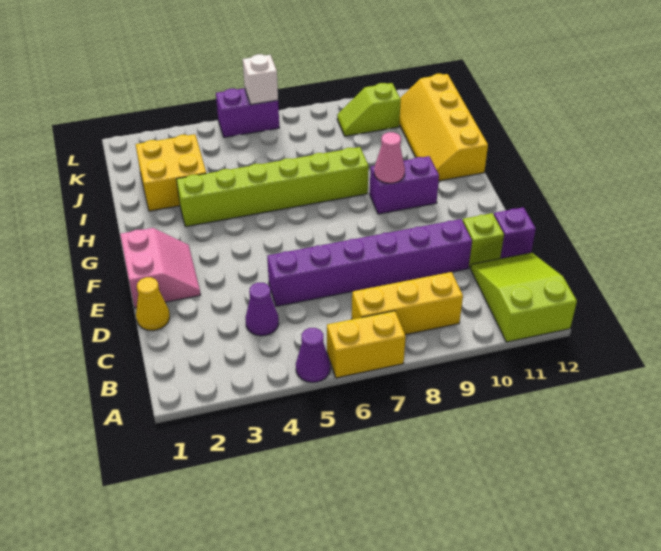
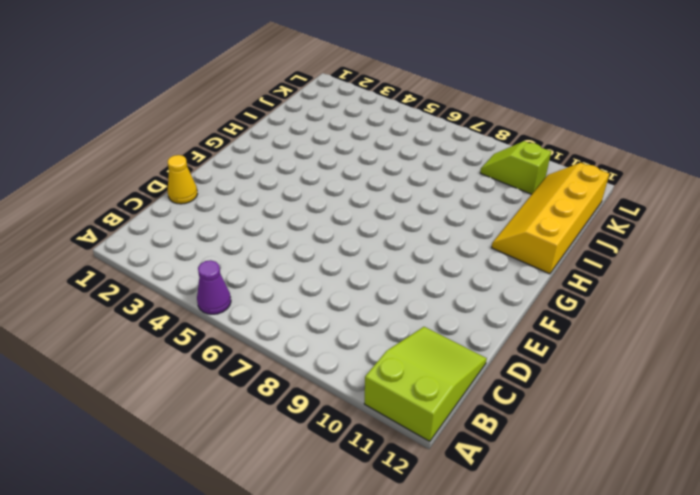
none -> yellow 1x2 brick [327,311,406,378]
none -> yellow 1x3 brick [352,272,463,335]
none -> purple 1x1 cone [245,283,279,336]

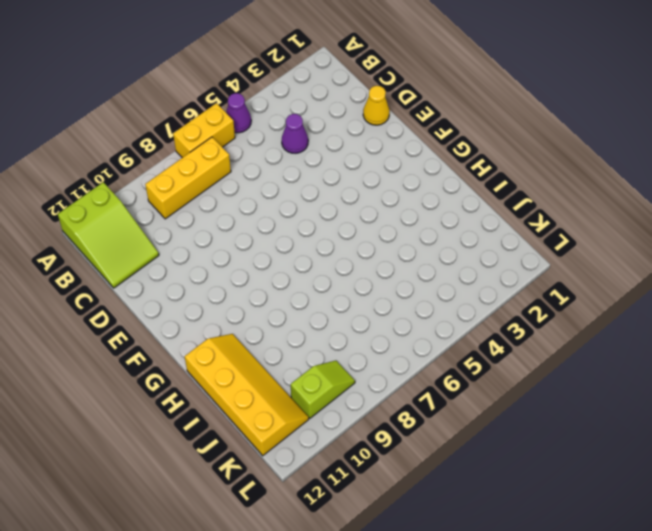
none -> purple 1x6 brick [267,219,472,306]
none -> lime 1x1 brick [463,213,504,268]
none -> purple 1x1 brick [494,207,536,259]

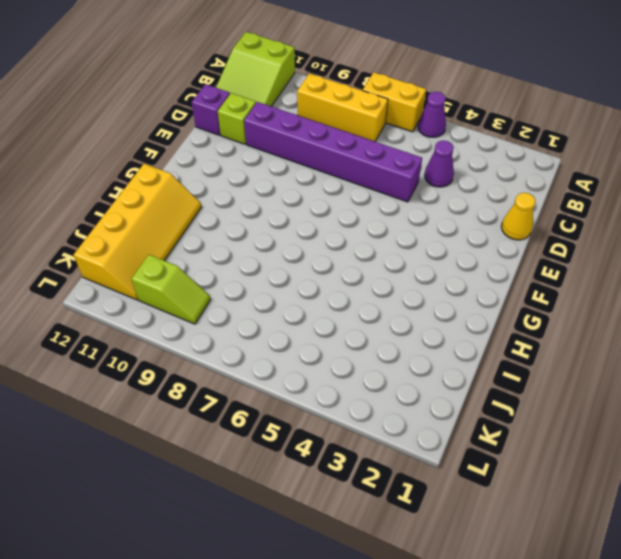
none -> pink 2x2 slope [120,228,201,308]
none -> purple 1x2 brick [370,156,439,214]
none -> lime 1x6 brick [176,147,369,227]

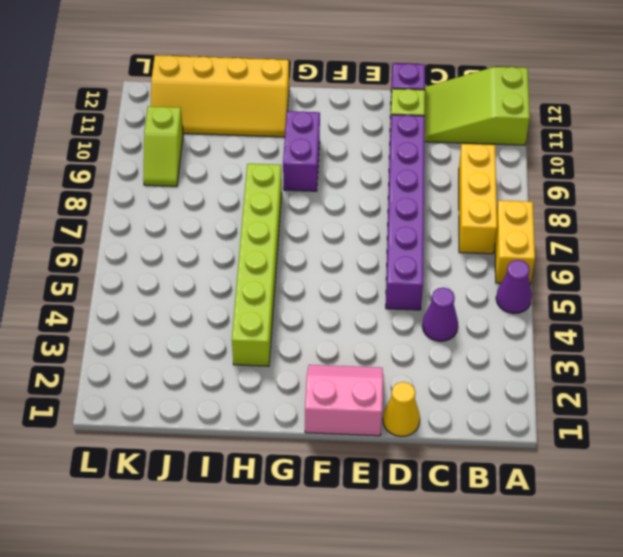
none -> yellow 2x2 brick [136,134,206,211]
none -> purple 1x2 brick [216,88,279,137]
none -> pink 1x1 cone [374,132,405,183]

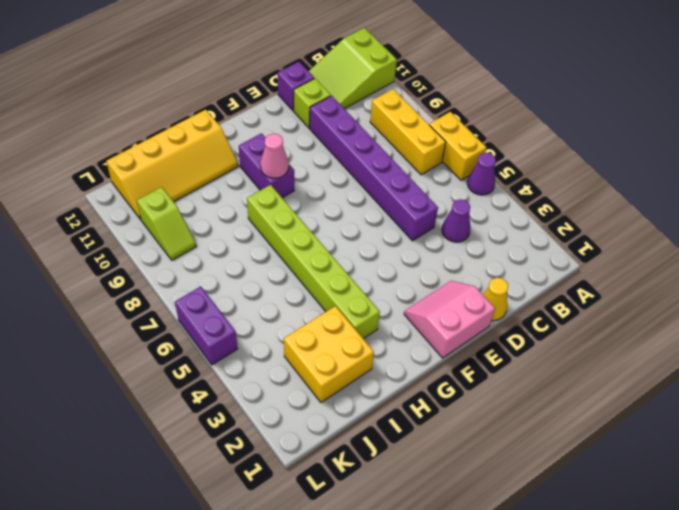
none -> white 1x1 brick [243,54,278,105]

